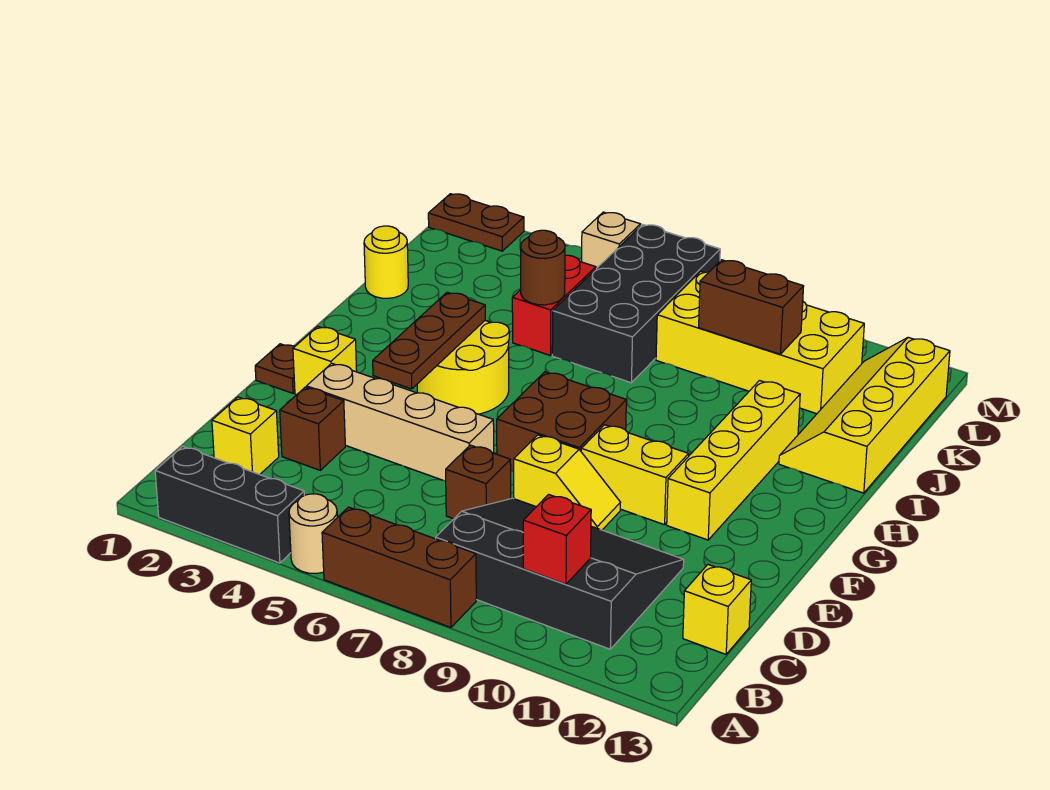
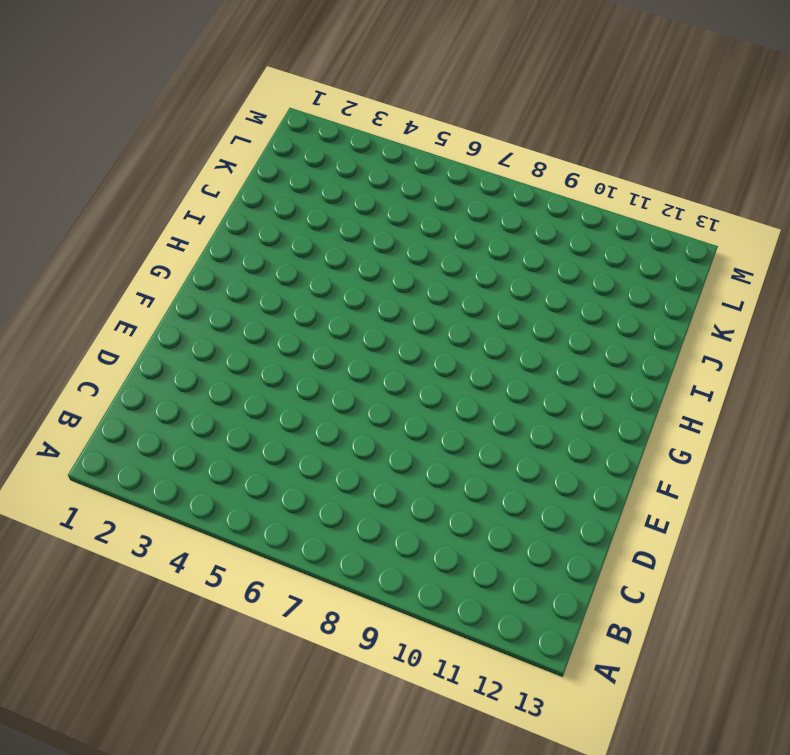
none -> black 1x3 brick [155,446,304,563]
none -> tan 1x1 round brick [289,494,337,573]
none -> brown 1x3 brick [322,507,476,628]

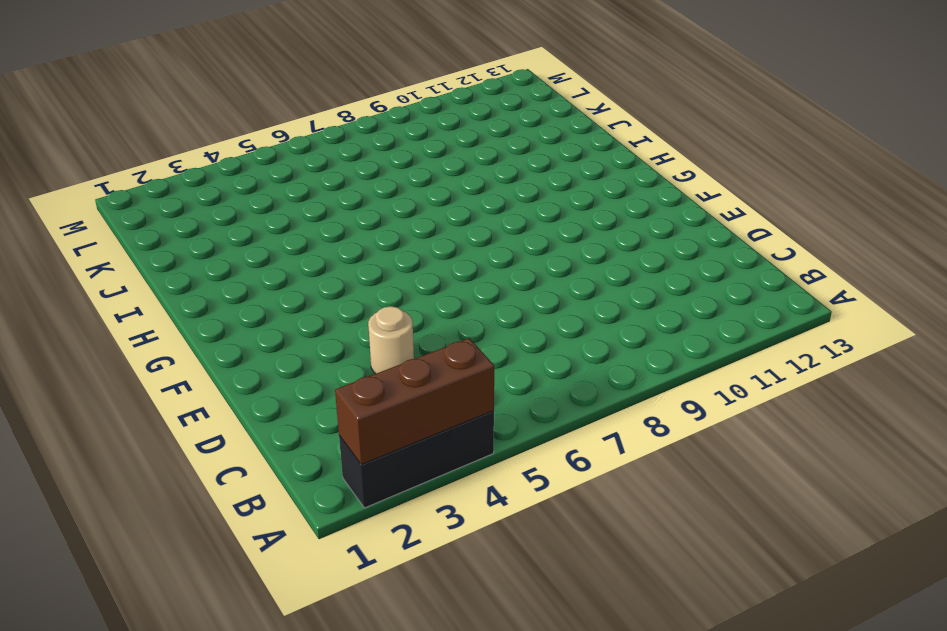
brown 1x3 brick [335,338,494,465] -> brown 1x3 brick moved to [322,507,476,628]
tan 1x1 round brick [368,306,414,374] -> tan 1x1 round brick moved to [289,494,337,573]
none -> black 3x4 slope [436,498,684,649]
none -> yellow 1x1 brick [212,397,279,475]
none -> yellow 1x1 brick [683,565,751,654]

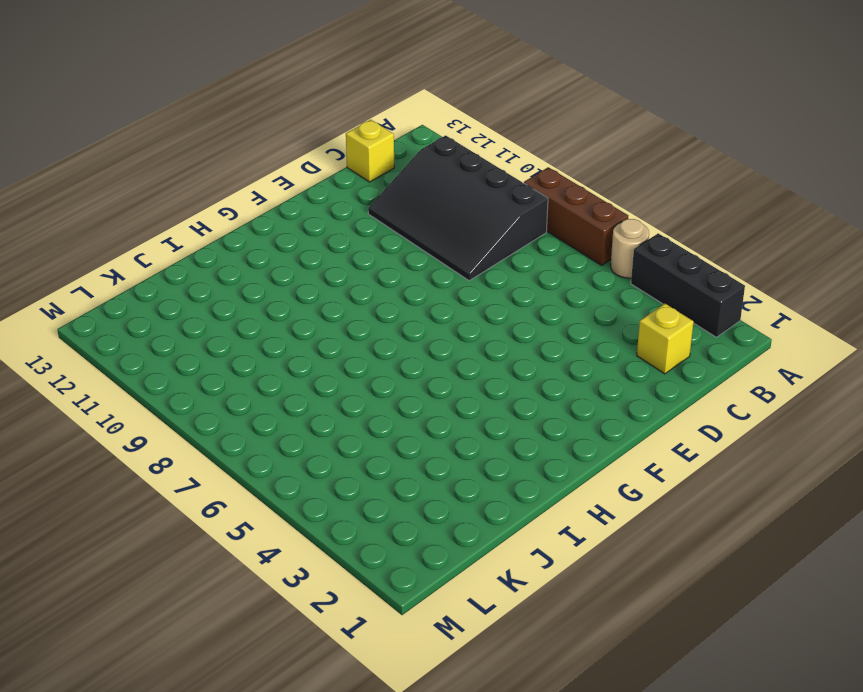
none -> brown 1x1 brick [280,387,345,470]
none -> brown 1x1 brick [446,445,511,519]
none -> tan 1x4 brick [307,363,494,481]

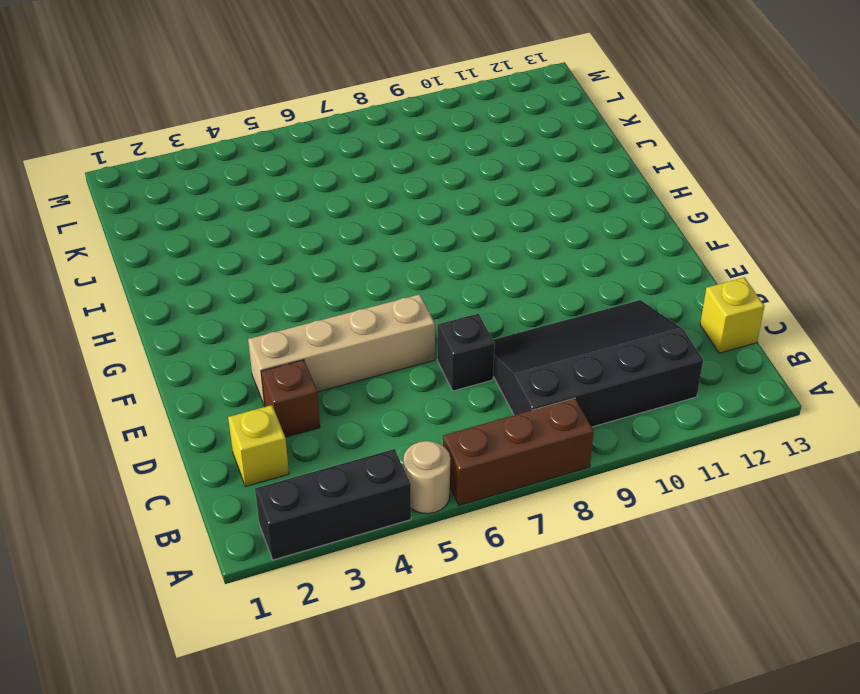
black 1x1 brick [438,314,495,391] -> brown 1x1 brick [446,445,511,519]
none -> yellow 1x2 slope [513,435,620,530]
none -> brown 1x1 plate [255,344,295,393]
none -> yellow 1x1 brick [293,327,357,395]

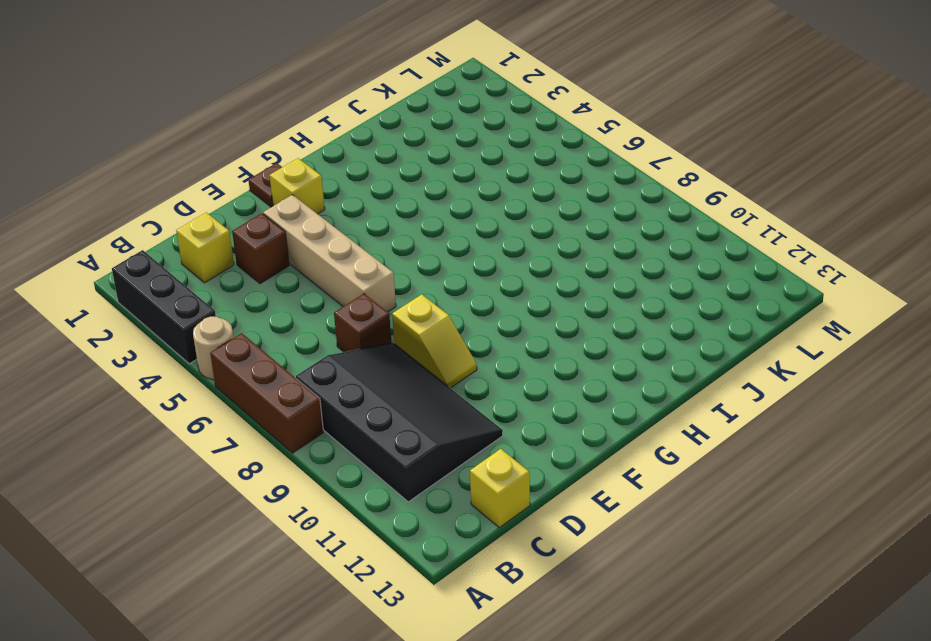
none -> brown 2x2 brick [497,372,626,471]
none -> yellow 1x2 brick [581,425,689,525]
none -> yellow 1x4 brick [667,381,800,540]

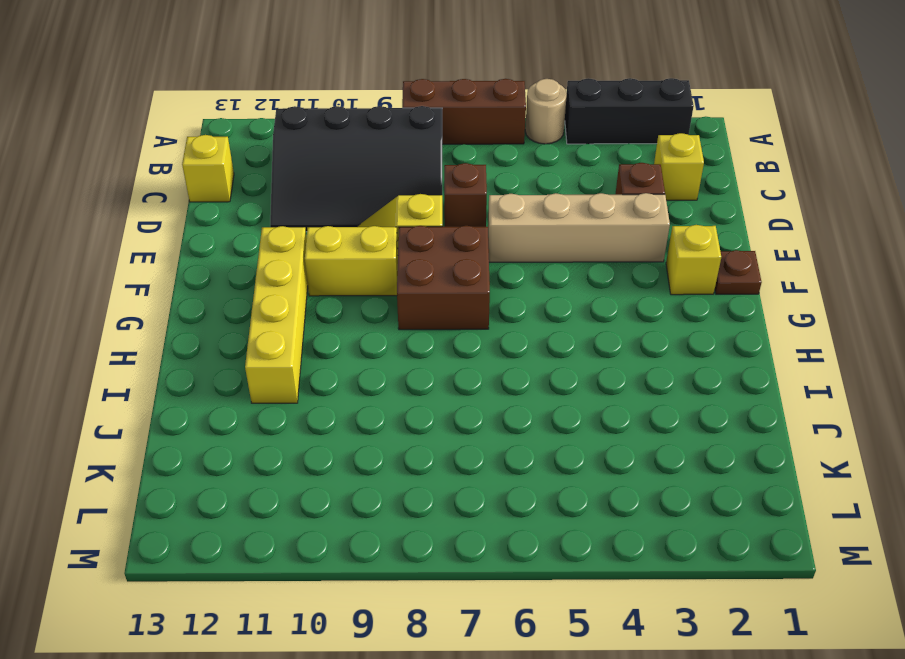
none -> yellow 2x2 round brick [417,321,509,414]
none -> yellow 2x4 slope [779,337,950,493]
none -> yellow 1x1 round brick [364,226,408,298]

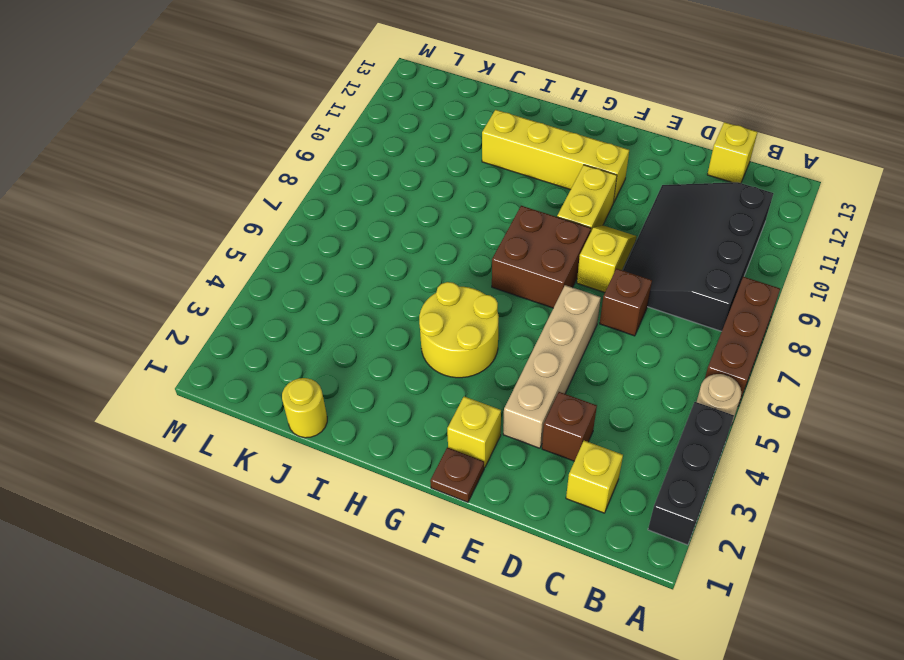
none -> yellow 2x4 slope [779,337,950,493]
none -> red 1x2 brick [512,255,596,356]
none -> black 2x4 brick [552,225,720,383]

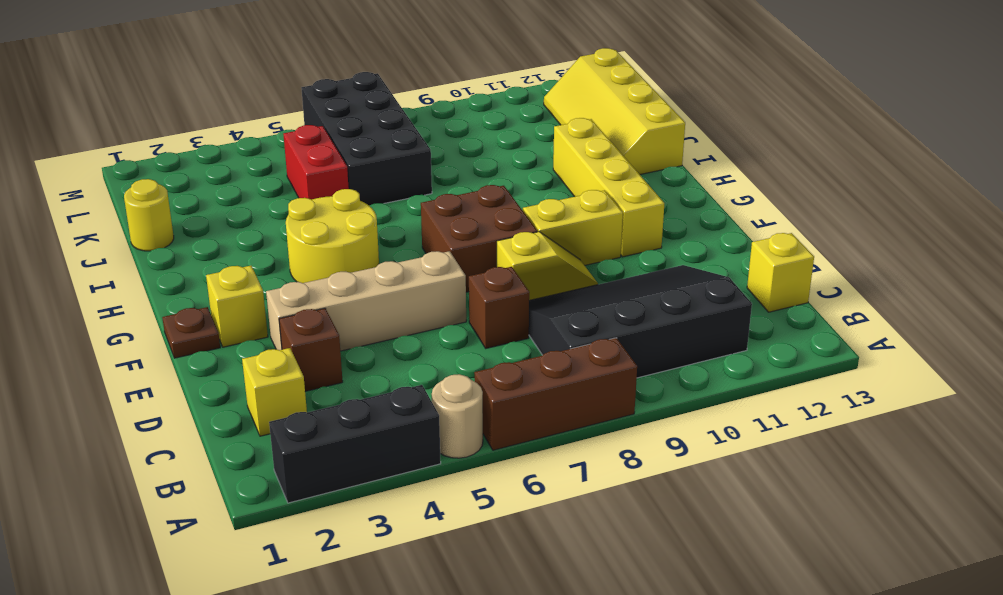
none -> yellow 2x4 brick [656,271,864,414]
none -> brown 1x2 plate [428,194,524,251]
none -> tan 1x1 brick [582,212,641,269]

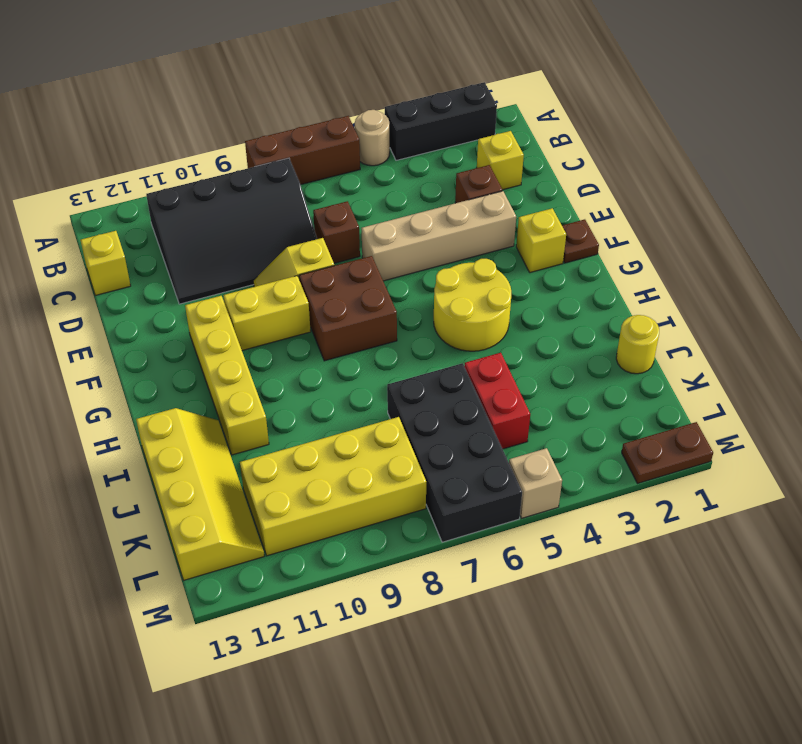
none -> red 1x1 brick [523,494,591,584]
none -> brown 1x3 plate [373,292,485,389]
none -> brown 1x1 round brick [521,230,565,305]

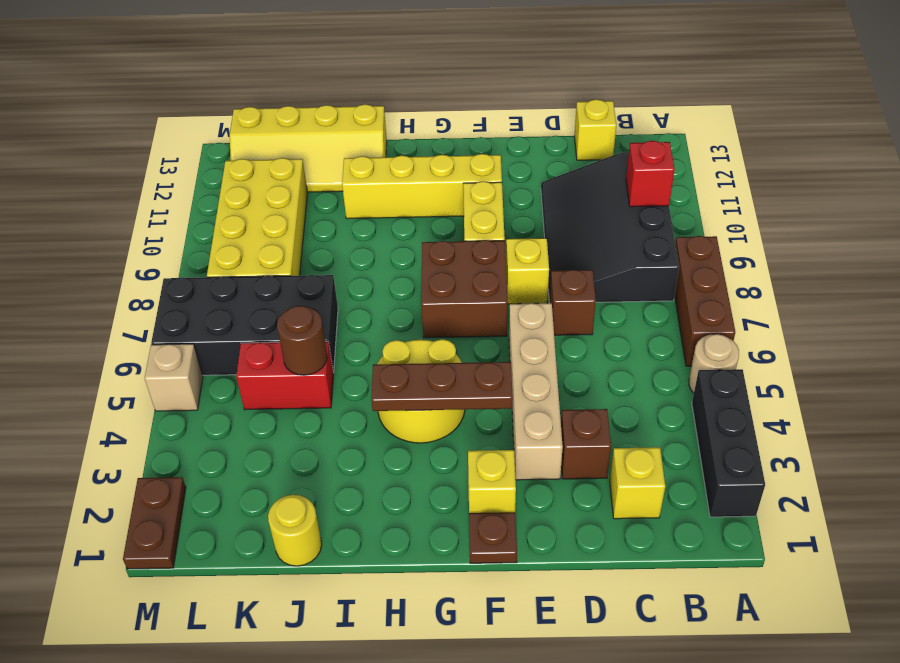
none -> brown 1x2 brick [699,260,804,354]

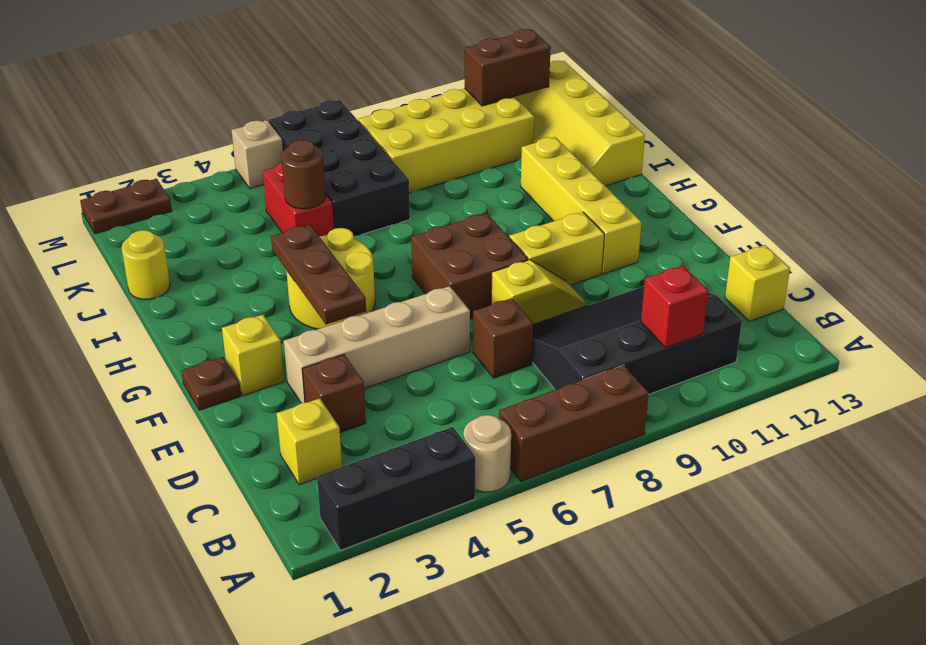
brown 1x2 brick [465,29,551,106] -> brown 1x2 brick moved to [699,260,804,354]

